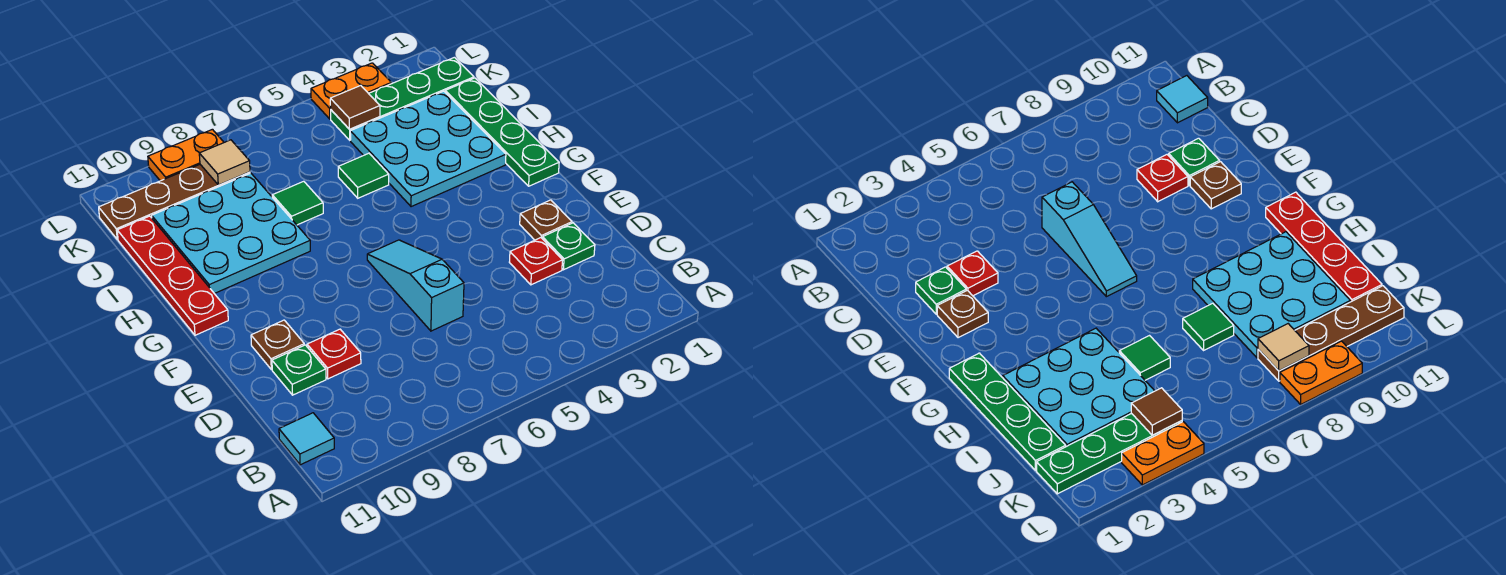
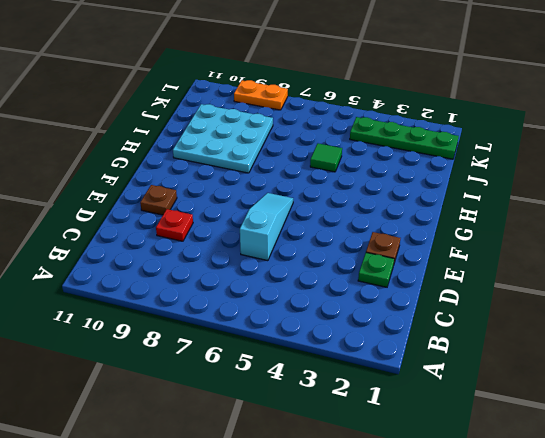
none -> cyan 1x1 tile [279,413,334,465]
none -> red 1x1 plate [509,238,563,285]
none -> green 1x1 plate [272,345,326,395]

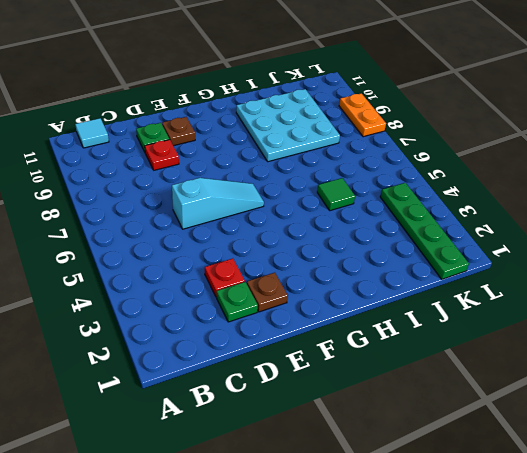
none -> green 1x4 plate [445,78,559,186]
none -> red 1x4 plate [117,216,228,335]
none -> cyan 3x3 plate [350,91,506,207]

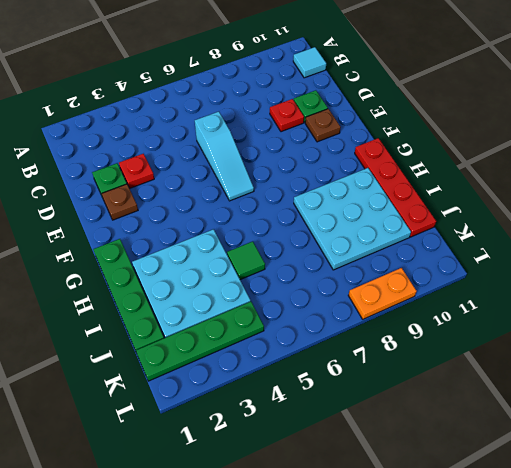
none -> green 1x1 tile [272,181,323,225]
none -> brown 1x4 plate [99,165,250,239]
none -> orange 1x2 plate [311,63,391,119]

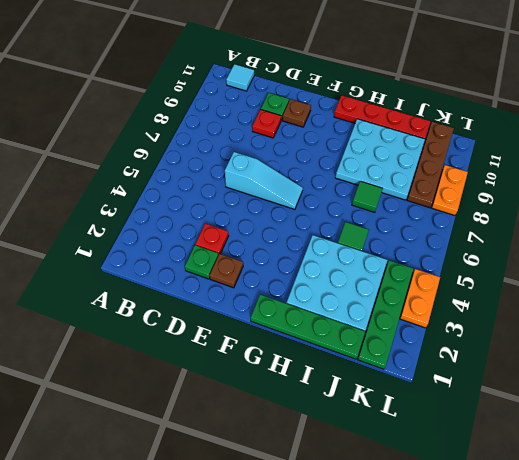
none -> brown 1x1 tile [330,86,380,129]
none -> tan 1x1 tile [199,140,250,185]

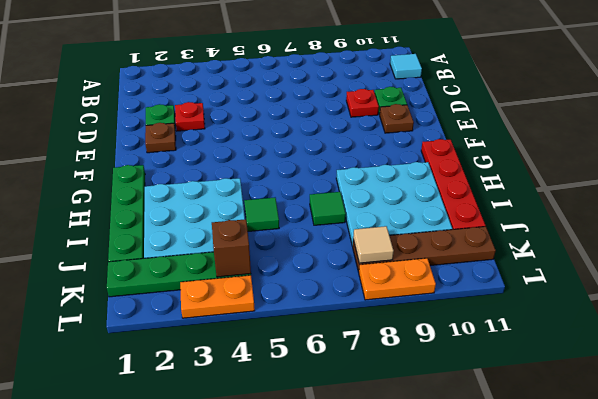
brown 1x1 brick [212,219,251,277] -> brown 1x1 tile [330,86,380,129]
none -> cyan 1x3 slope [367,240,464,331]

